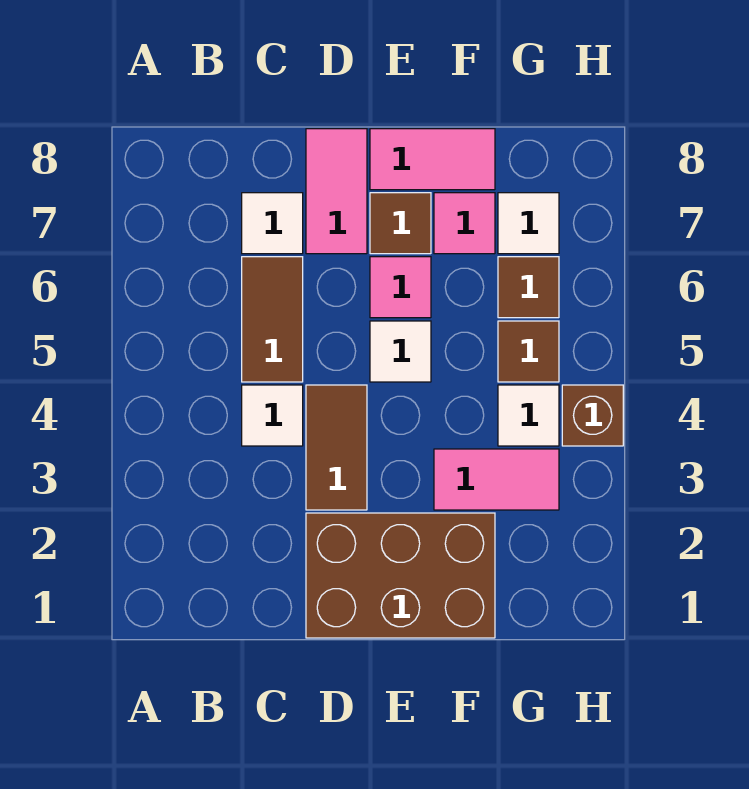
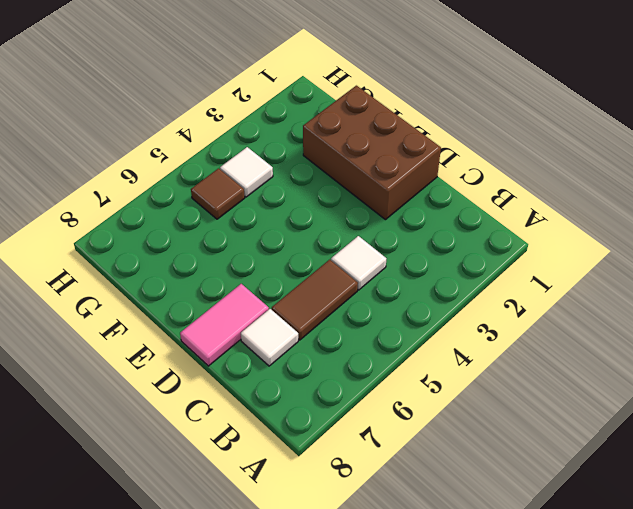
none -> brown 1x2 tile [306,385,367,510]
none -> white 1x1 tile [370,321,431,382]
none -> pink 1x1 tile [370,257,431,318]

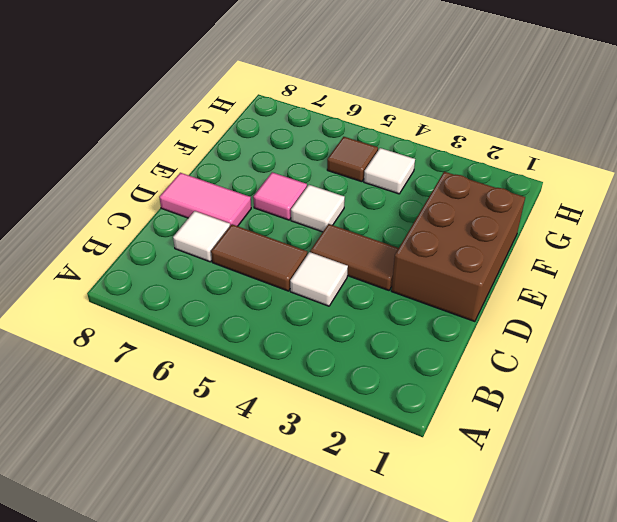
none -> brown 1x1 tile [370,193,431,254]
none -> pink 1x2 tile [370,129,495,190]
none -> pink 1x2 tile [434,449,559,510]

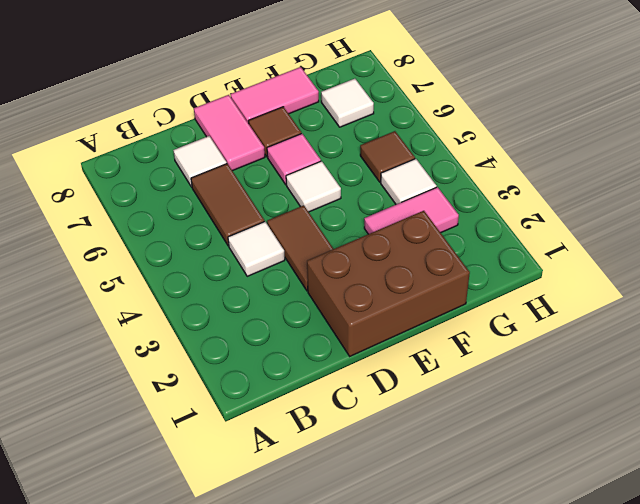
none -> pink 1x1 tile [434,193,495,254]
none -> brown 1x1 tile [498,257,559,318]
none -> brown 1x1 brick [562,385,623,446]

